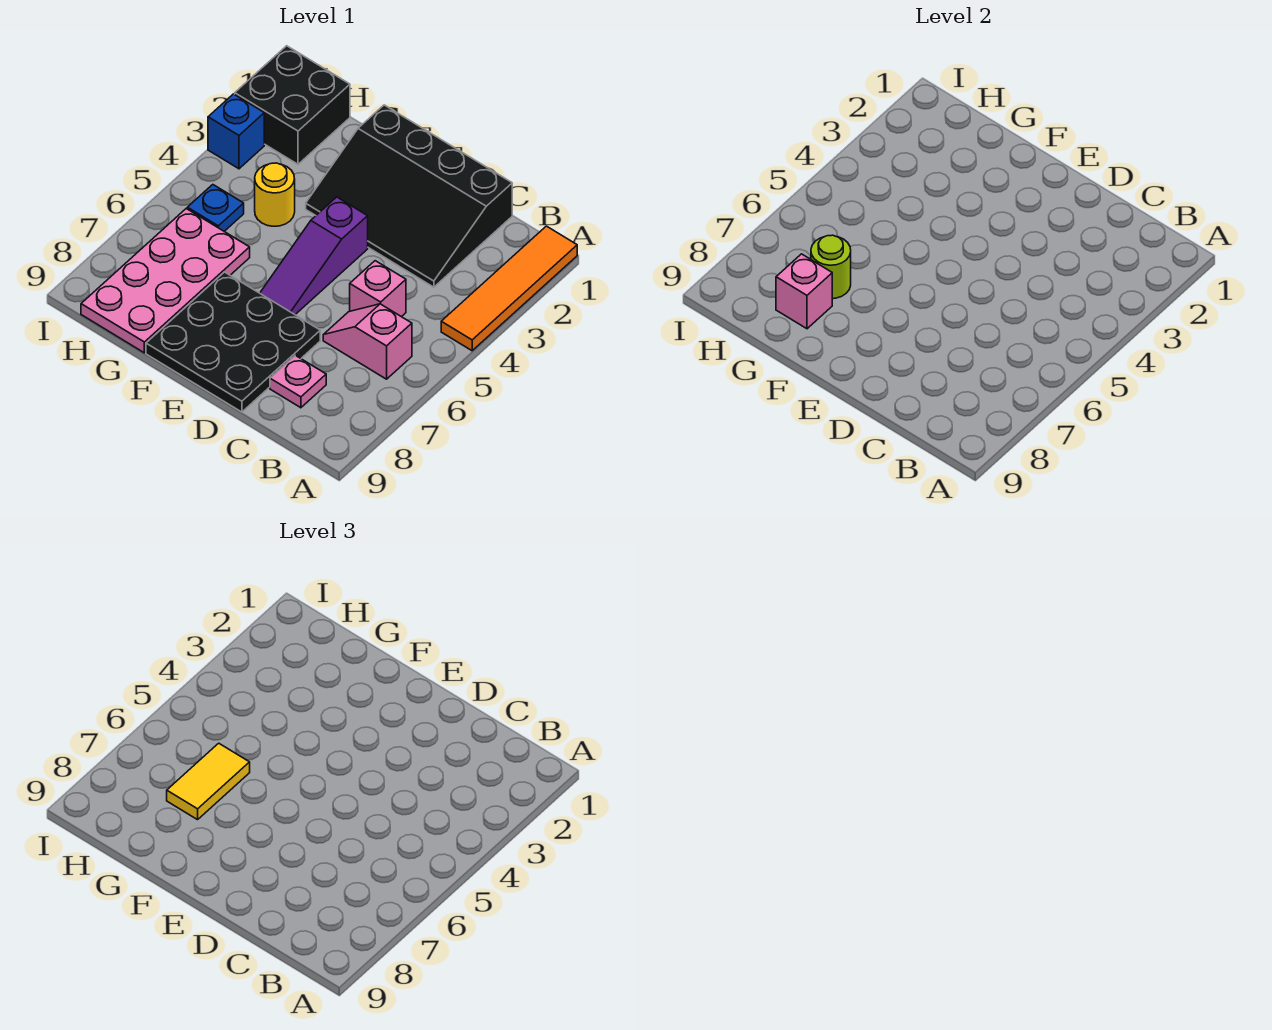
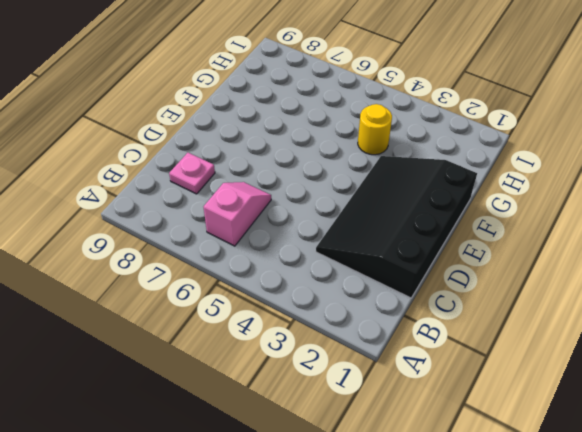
none -> orange 1x4 tile [441,226,577,351]
none -> pink 1x1 brick [350,261,406,317]
none -> black 3x3 plate [146,272,320,412]

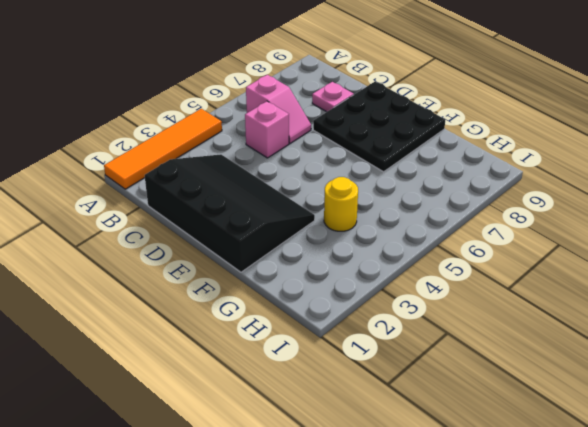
none -> purple 1x3 slope [260,197,368,314]
none -> pink 2x4 plate [81,209,250,353]
none -> black 2x2 brick [235,46,350,164]

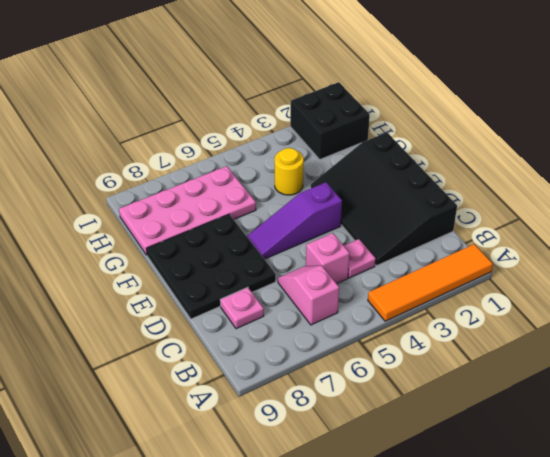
pink 1x1 plate [344,239,376,278] -> none
none -> blue 1x1 plate [187,185,244,231]
none -> blue 1x1 brick [208,94,264,169]
none -> lime 1x1 round brick [811,235,851,299]

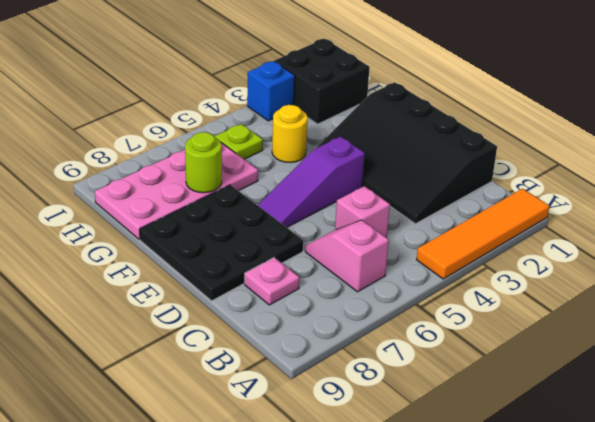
lime 1x1 plate [215,124,263,159] -> blue 1x1 plate [187,185,244,231]
none -> pink 1x1 brick [776,254,832,329]
none -> yellow 1x2 tile [167,743,250,820]

